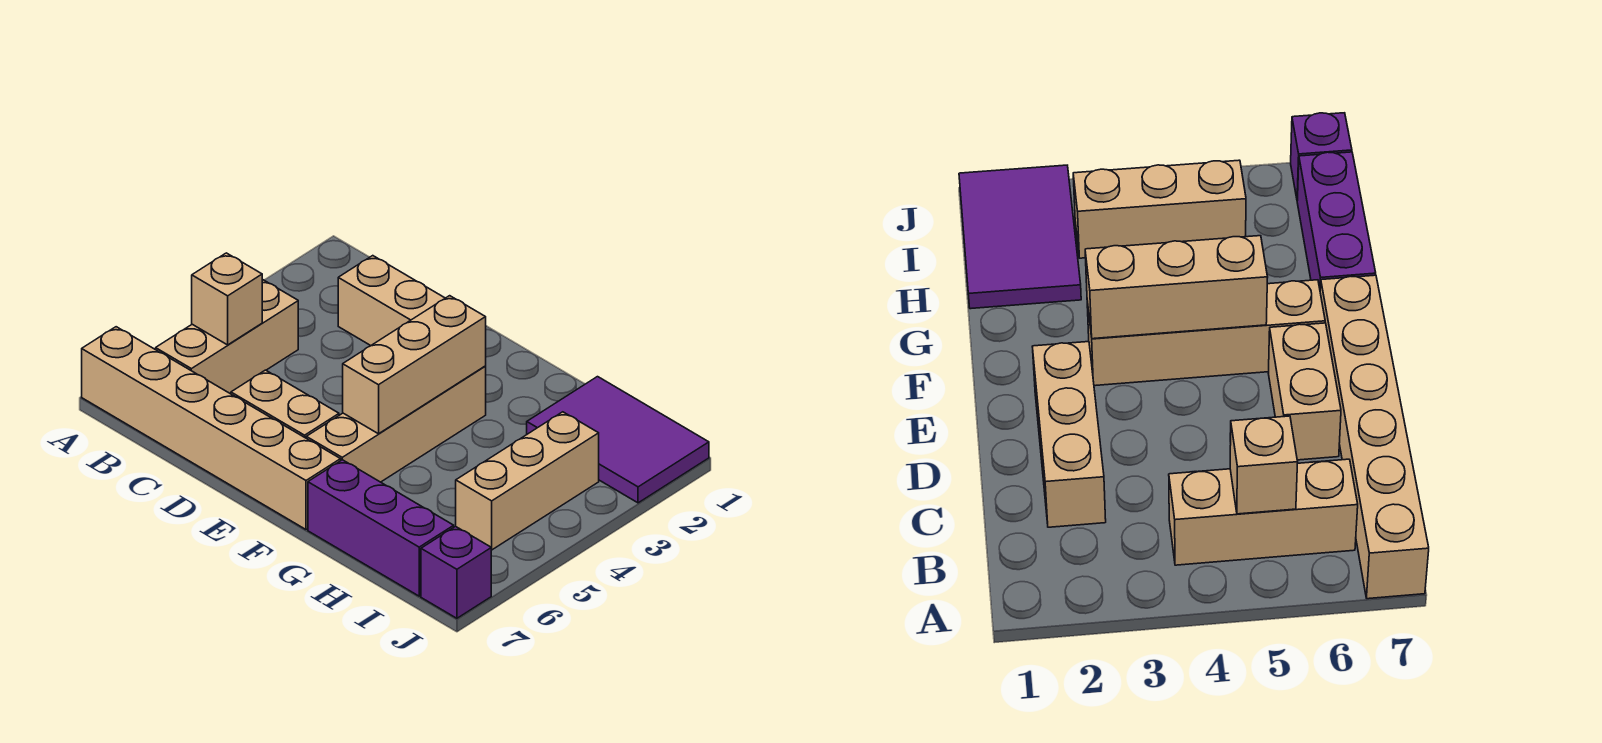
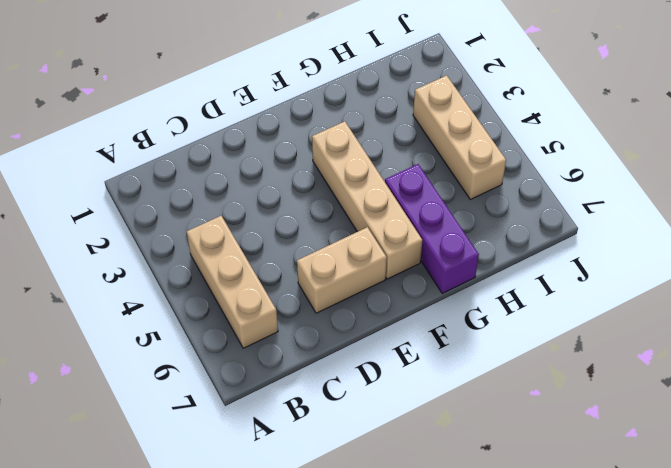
purple 1x3 brick [385,164,479,293] -> purple 1x3 brick turned to [308,460,454,596]
none -> tan 1x6 brick [82,327,341,529]
none -> tan 1x3 brick [338,256,445,345]

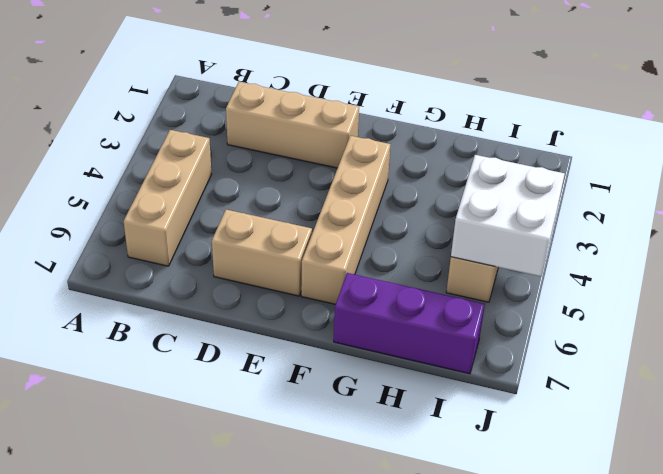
white 2x2 brick [451,155,565,276] -> none
none -> tan 1x6 brick [82,327,341,529]
none -> purple 2x3 tile [527,377,709,503]

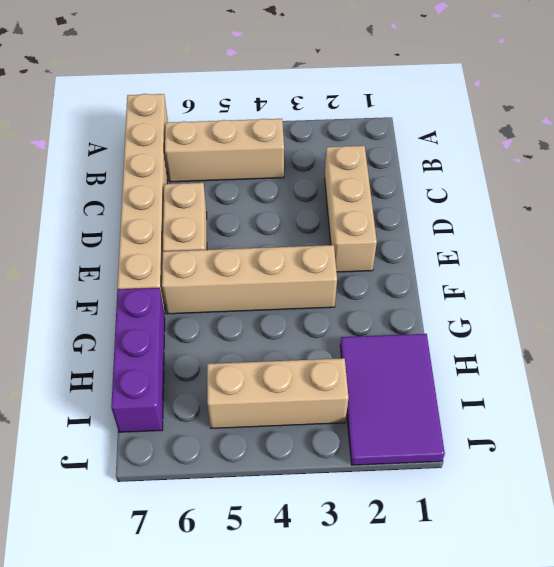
none -> purple 1x1 brick [421,526,491,618]
none -> tan 1x1 brick [192,253,262,345]

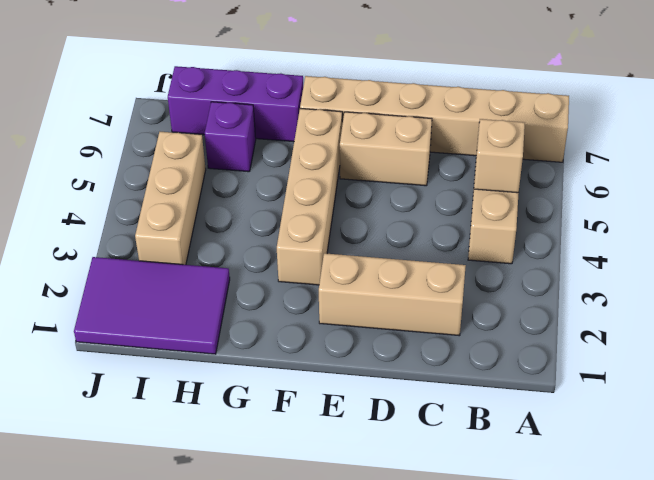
purple 1x1 brick [205,102,256,172] -> purple 1x1 brick moved to [421,526,491,618]
none -> tan 1x3 brick [343,296,486,434]

